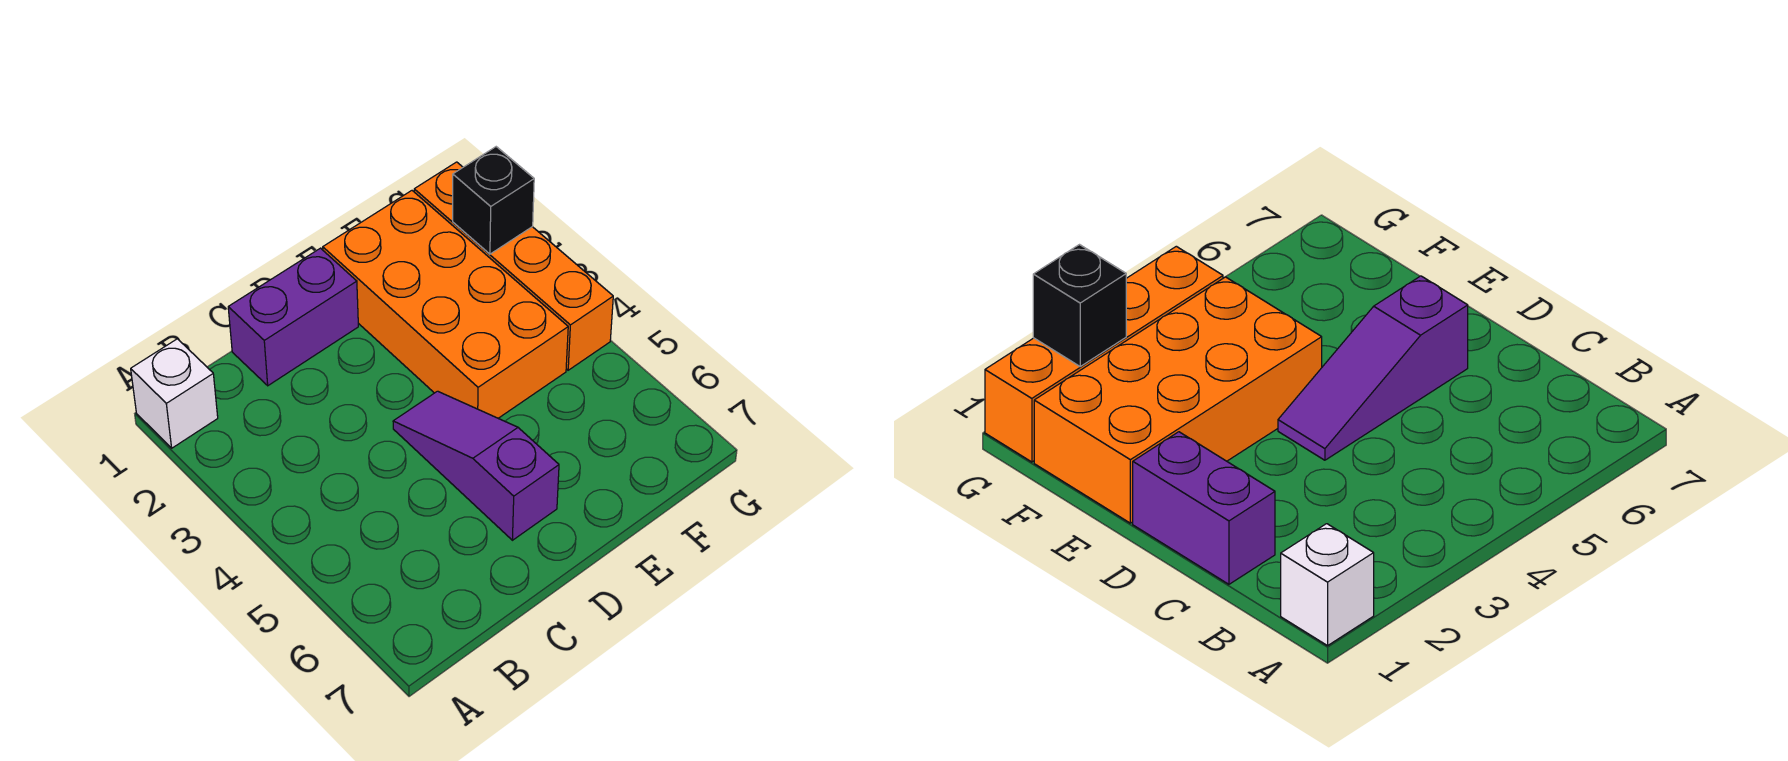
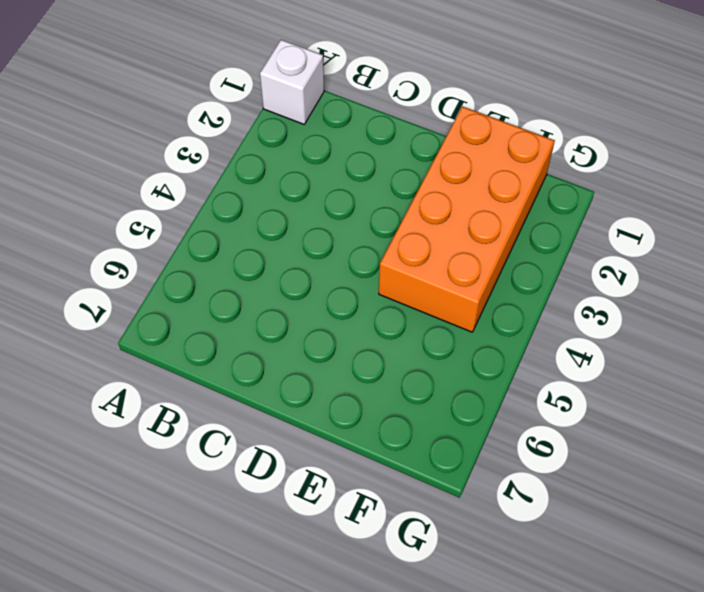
none -> purple 1x2 brick [228,248,358,386]
none -> purple 1x3 slope [393,391,559,540]

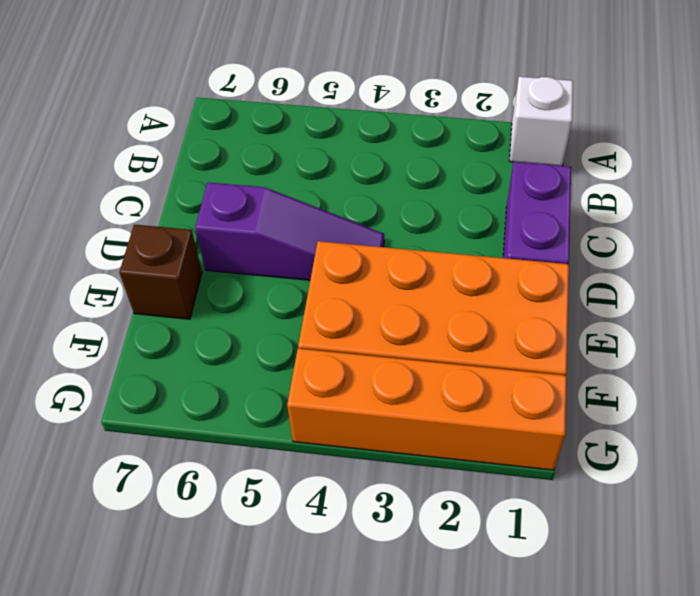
brown 1x1 brick [119,225,202,319] -> none
none -> black 1x1 brick [453,147,534,254]

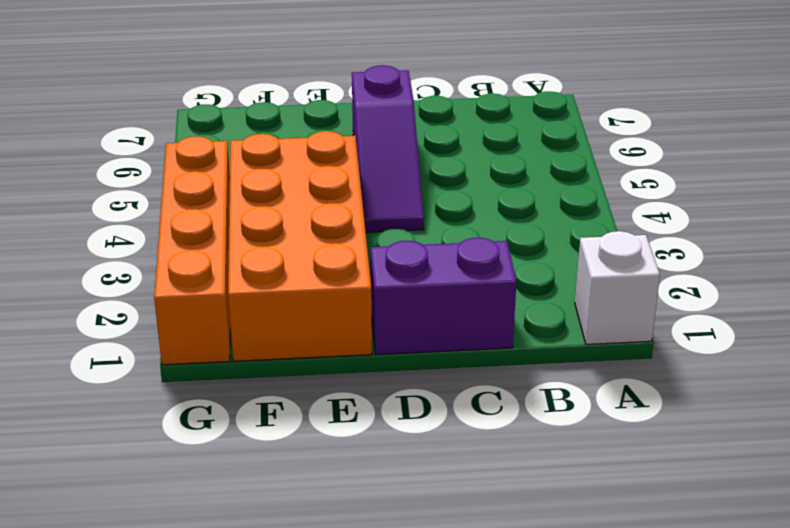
none -> black 1x1 brick [453,147,534,254]

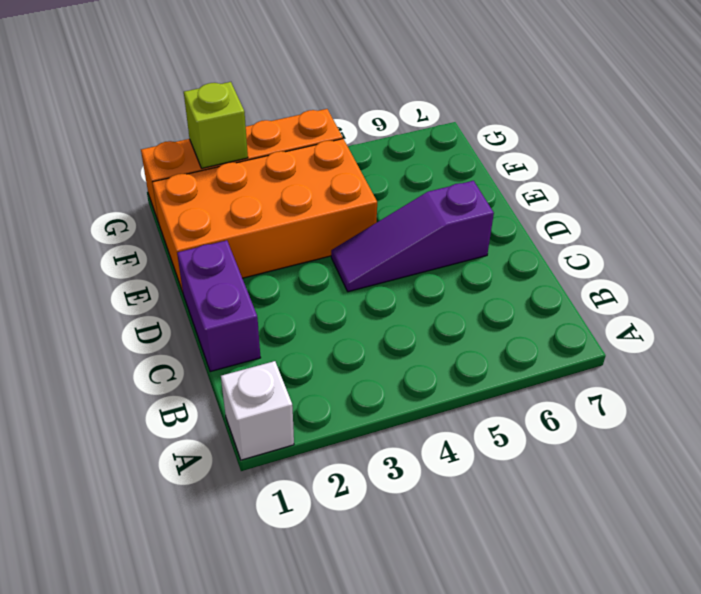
lime 1x1 brick [184,82,248,168] -> black 1x1 brick [453,147,534,254]

